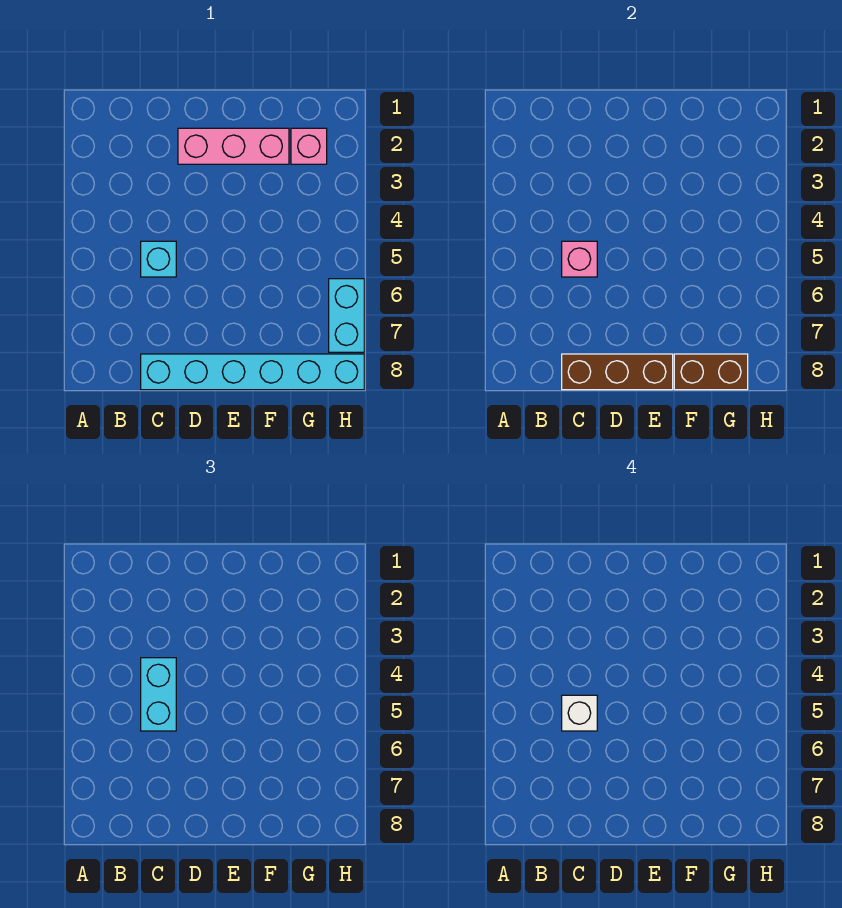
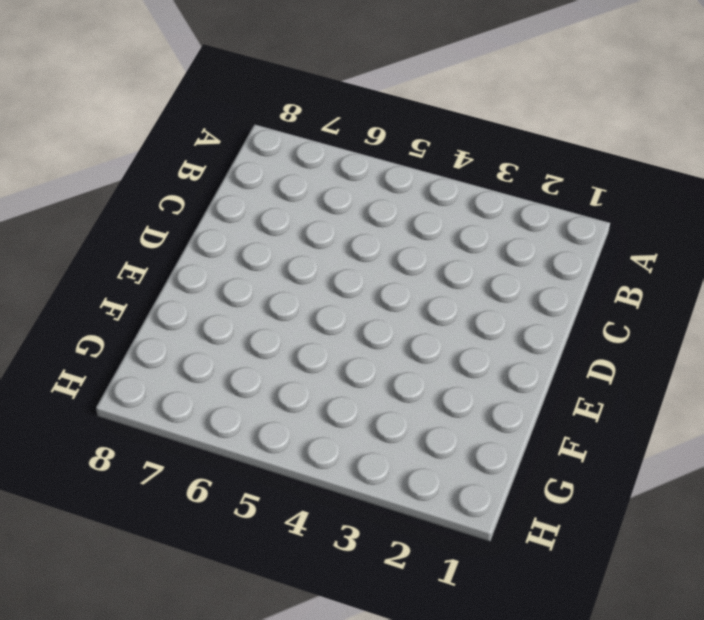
none -> cyan 1x1 brick [141,241,176,277]
none -> cyan 1x6 brick [141,354,364,390]

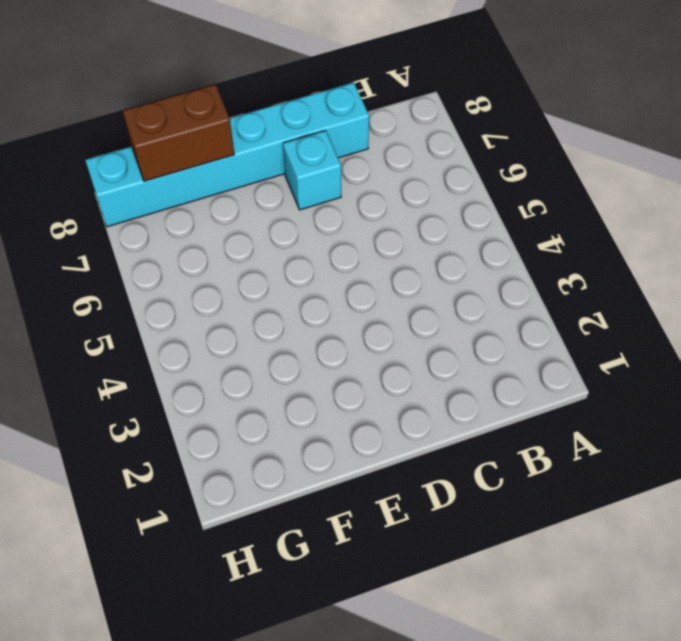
cyan 1x1 brick [283,131,341,210] -> cyan 1x1 brick moved to [141,241,176,277]
none -> pink 1x3 brick [178,128,289,164]
none -> pink 1x1 brick [291,128,327,164]

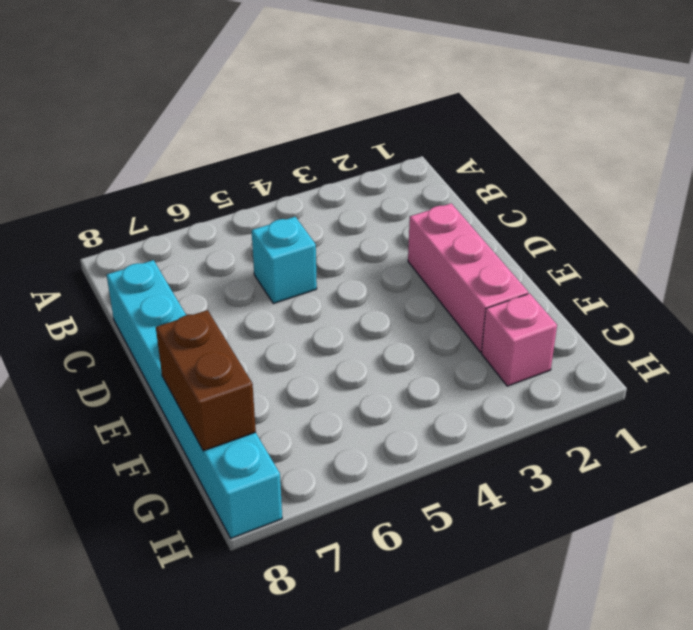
none -> cyan 1x2 brick [329,279,364,352]
none -> pink 1x1 brick [562,241,597,277]

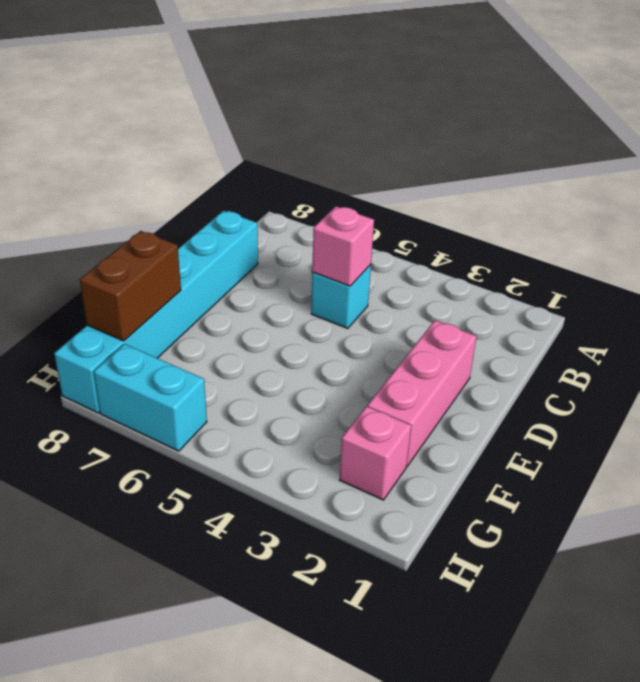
none -> brown 1x3 brick [562,354,673,390]
none -> cyan 1x2 brick [141,658,176,731]

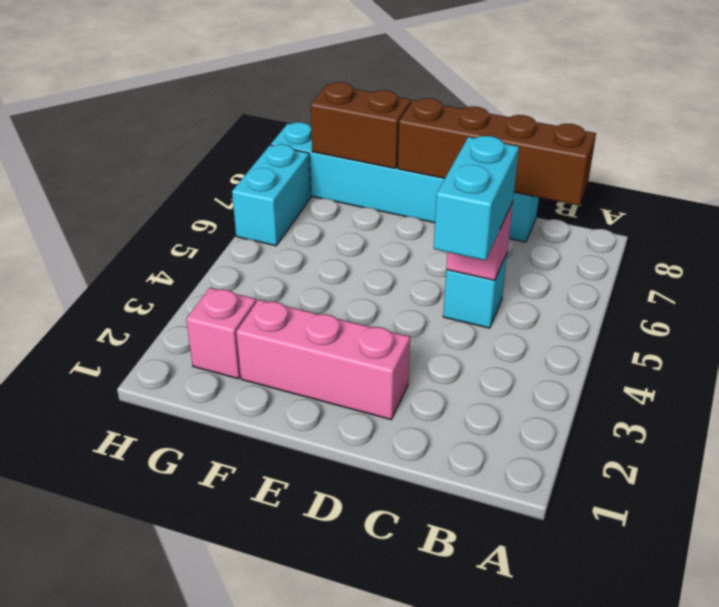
brown 1x4 brick [398,98,596,205] -> brown 1x3 brick [562,354,673,390]
none -> white 1x1 brick [562,695,597,731]

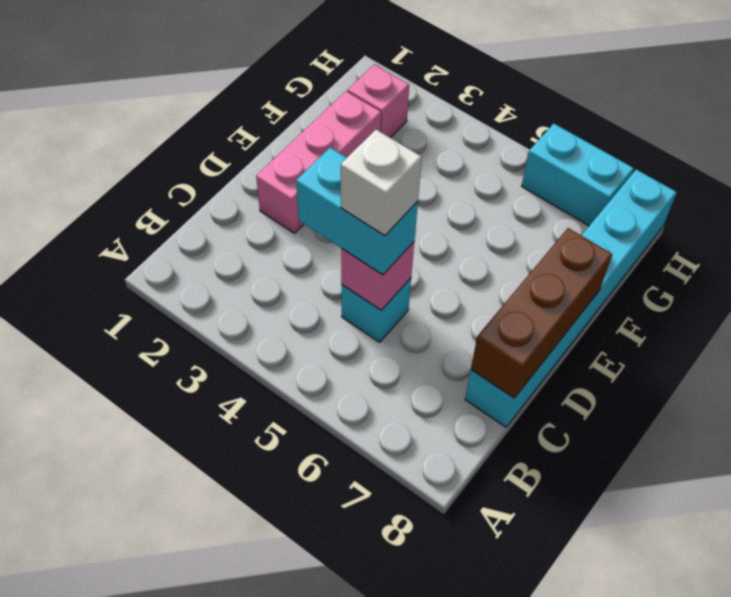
none -> brown 1x2 brick [674,354,748,390]

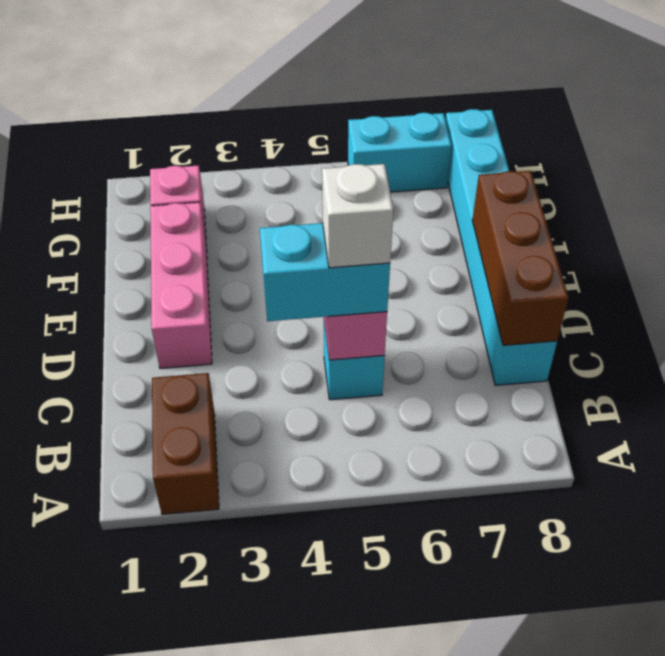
brown 1x2 brick [152,373,219,515] -> brown 1x2 brick moved to [674,354,748,390]

